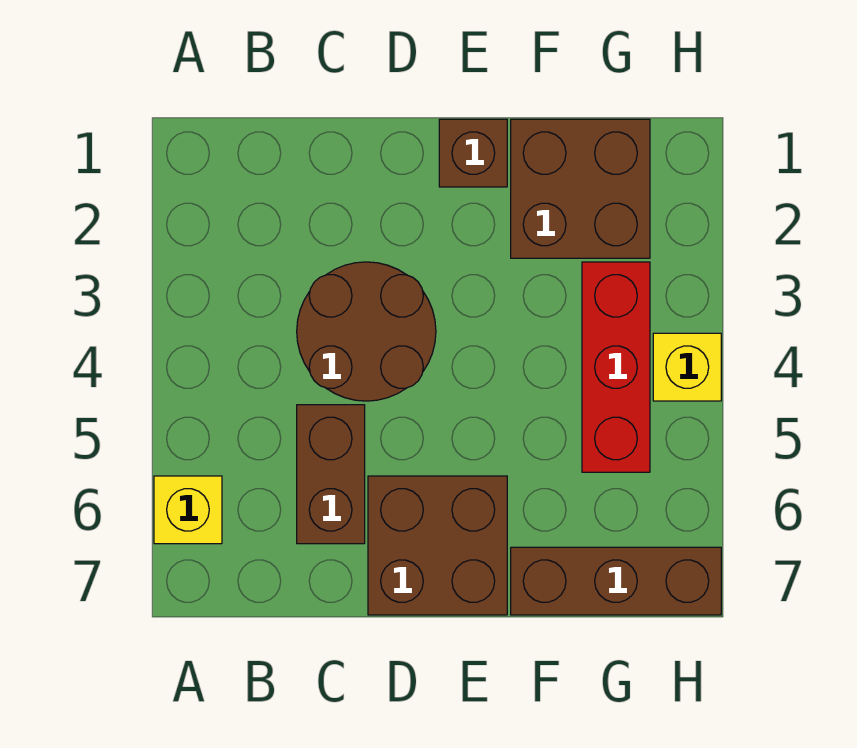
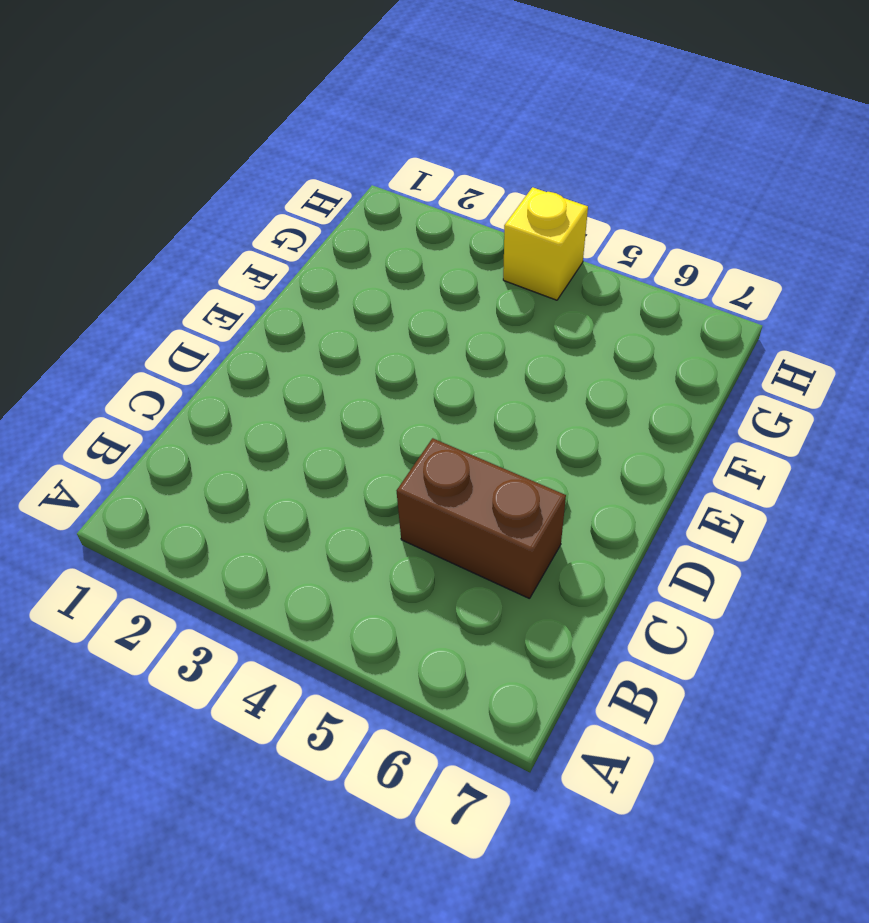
none -> yellow 1x1 brick [154,476,222,544]
none -> brown 2x2 round brick [297,262,436,401]

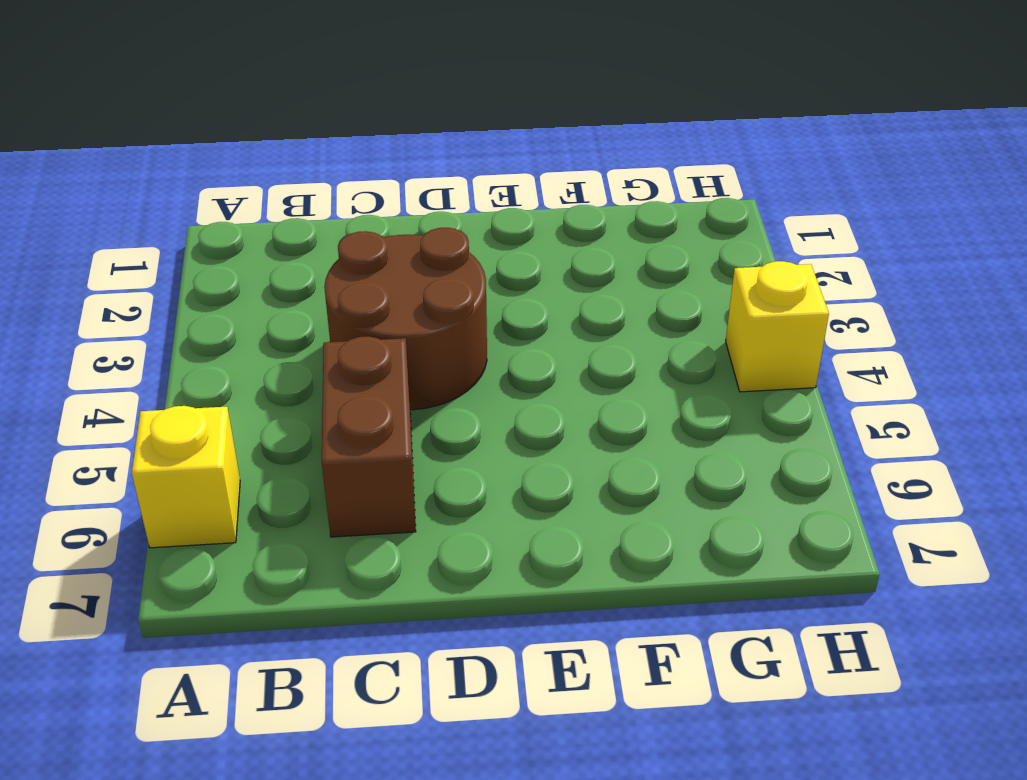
none -> brown 2x2 brick [368,476,507,615]
none -> brown 1x1 brick [439,119,507,187]

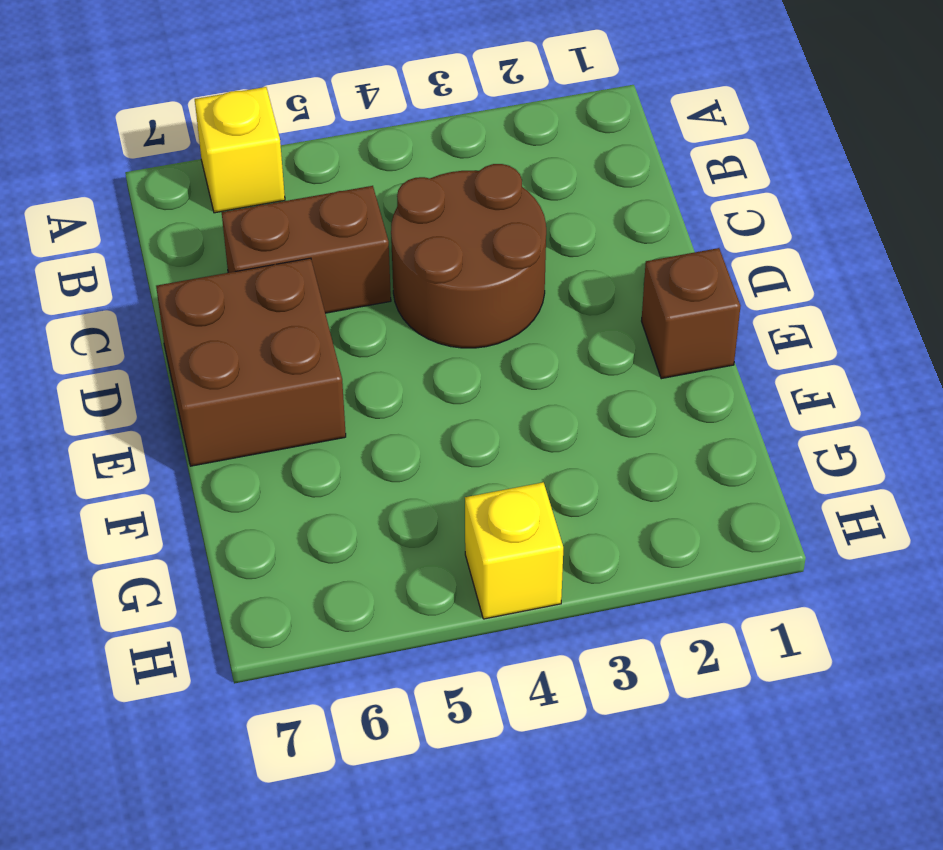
none -> brown 2x2 brick [511,119,650,258]
none -> brown 1x3 brick [511,547,721,615]

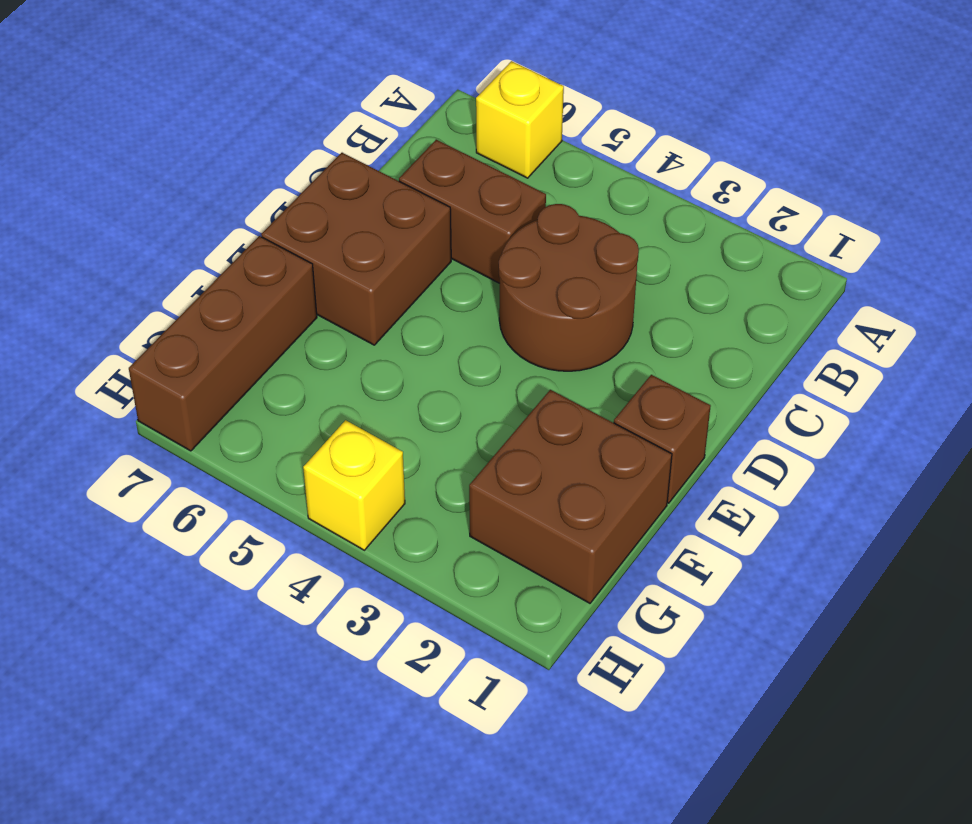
none -> red 1x3 brick [582,262,650,472]

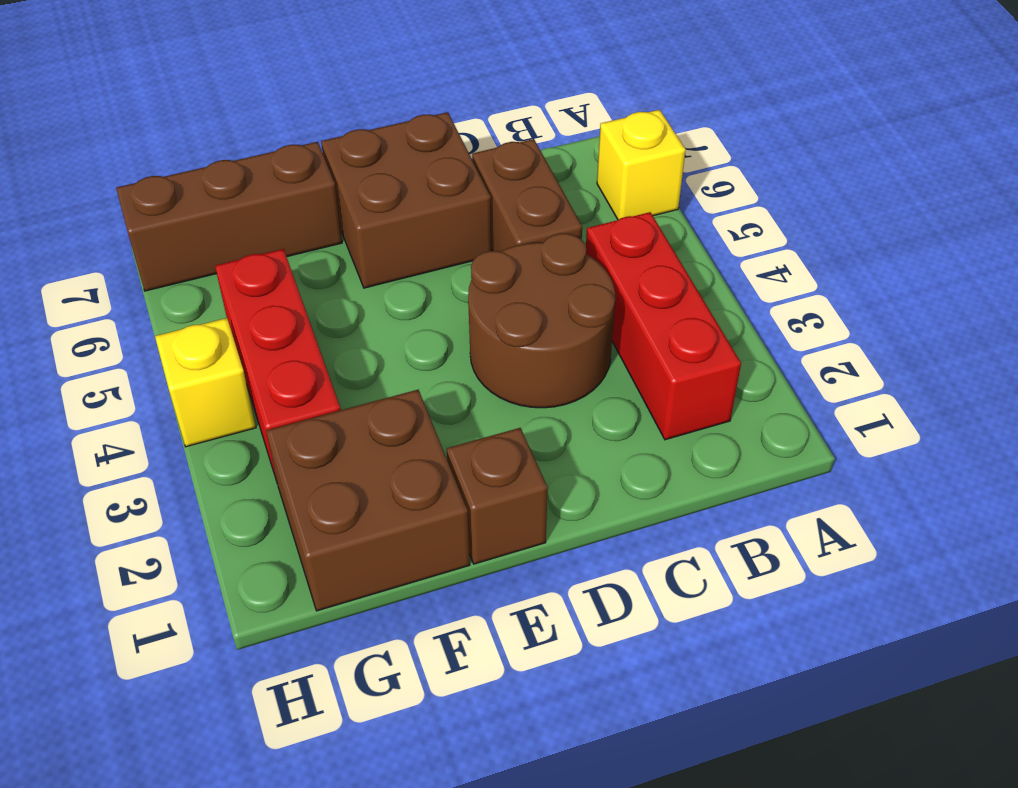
red 1x3 brick [586,212,741,440] -> none

